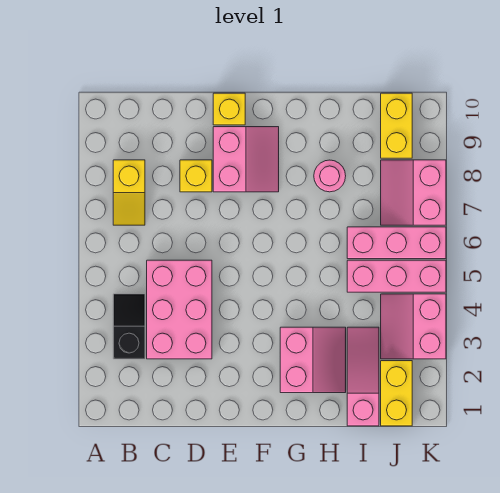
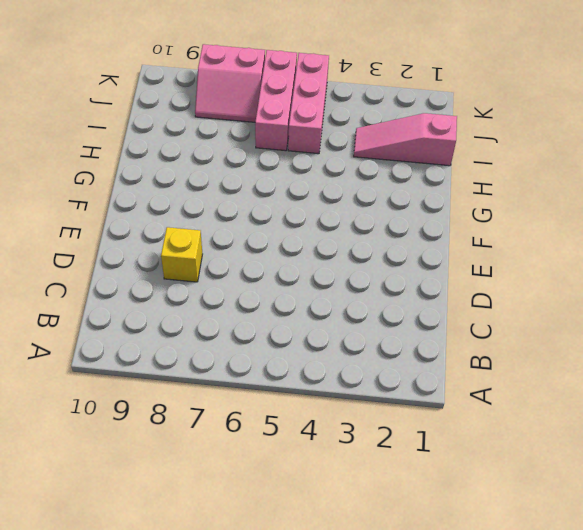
none -> black 1x2 slope [113,294,145,359]
none -> yellow 1x2 slope [113,160,145,225]
none -> pink 2x3 brick [147,260,212,359]

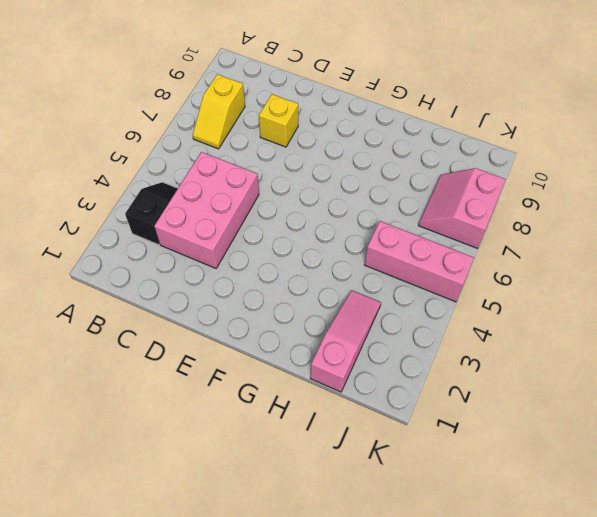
none -> pink 2x2 slope [213,127,279,192]
none -> yellow 1x1 brick [213,93,245,125]
none -> pink 2x2 slope [280,327,346,393]

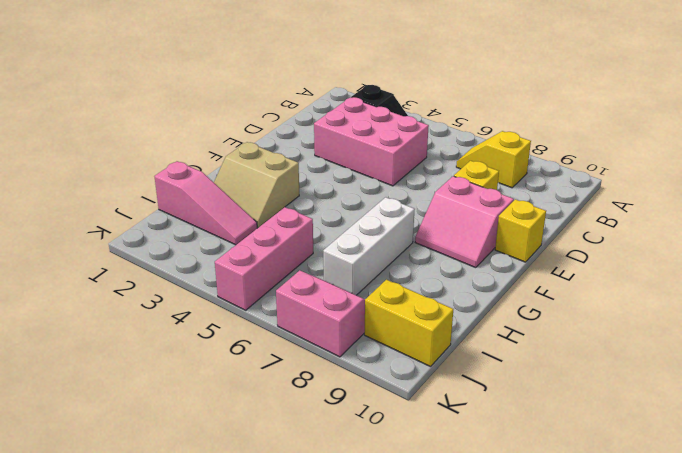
tan 2x2 slope [214,142,299,227] -> pink 2x2 slope [280,327,346,393]
white 1x3 brick [323,197,415,295] -> none
none -> pink 1x1 round brick [314,160,346,192]
none -> pink 1x3 brick [347,227,446,259]
none -> yellow 1x2 brick [381,361,412,426]

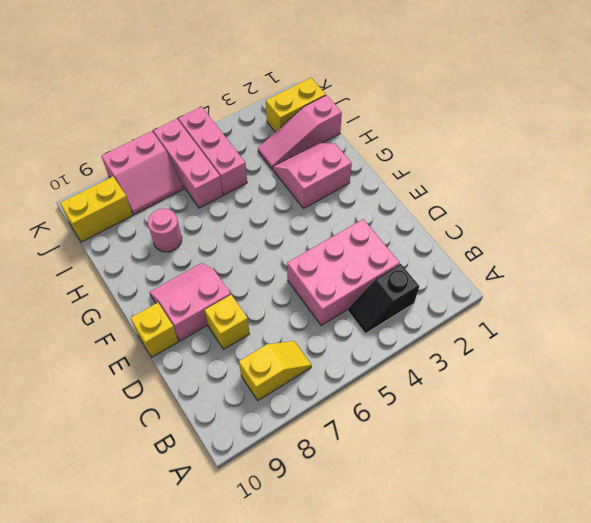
none -> pink 2x2 slope [381,294,446,359]

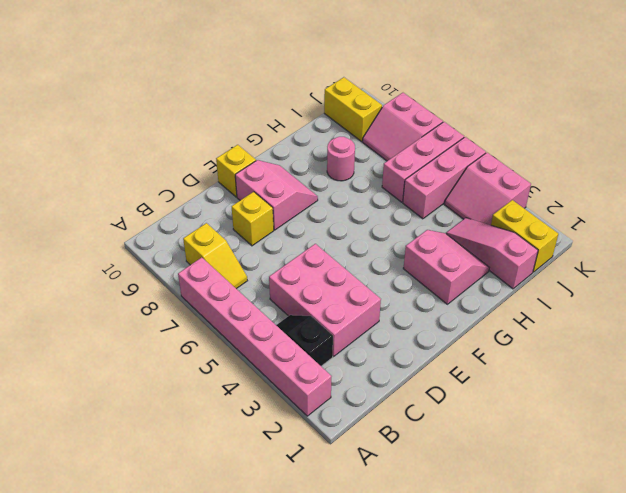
pink 1x6 brick [178,257,332,416] -> none

